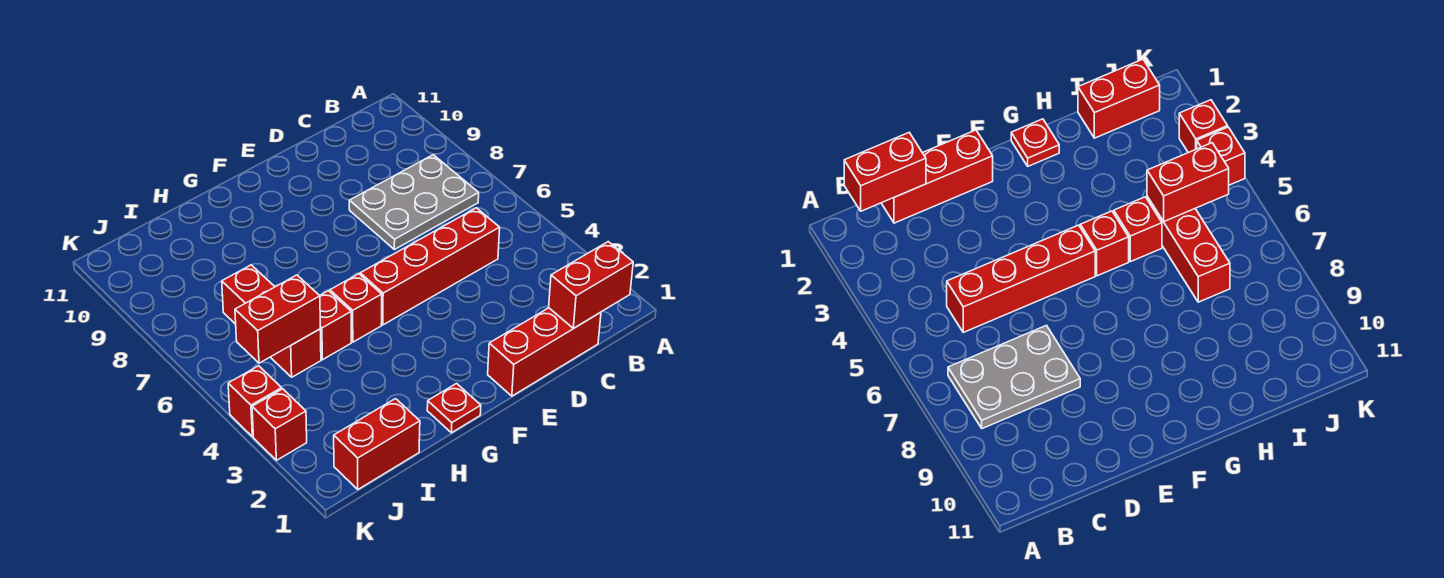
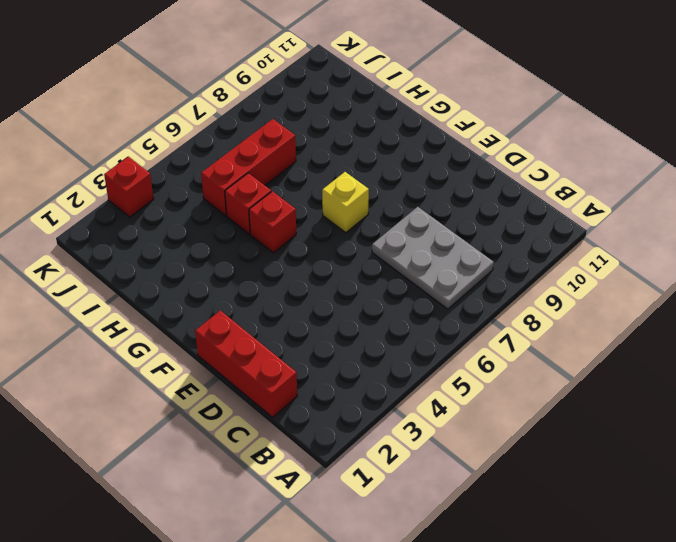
yellow 1x1 brick [322,172,369,233] -> none
none -> red 1x4 brick [360,208,500,325]
none -> red 1x1 plate [427,383,481,433]
none -> red 1x2 brick [334,399,420,489]

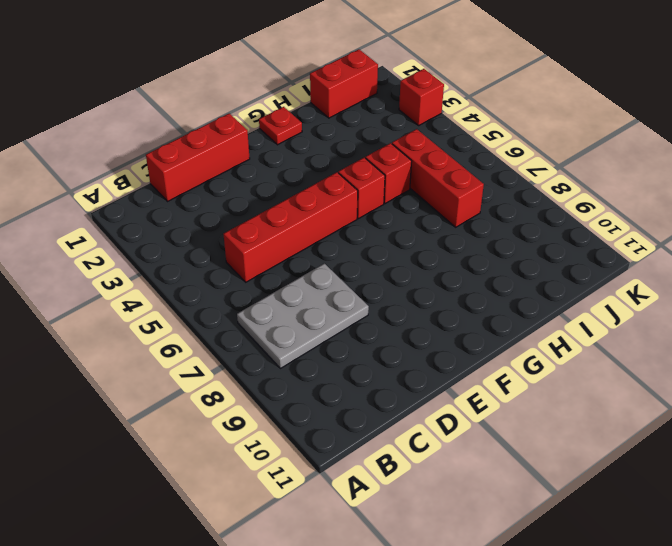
none -> red 1x1 brick [228,366,282,437]
none -> red 1x2 brick [549,242,633,328]
none -> red 1x2 brick [235,275,320,363]

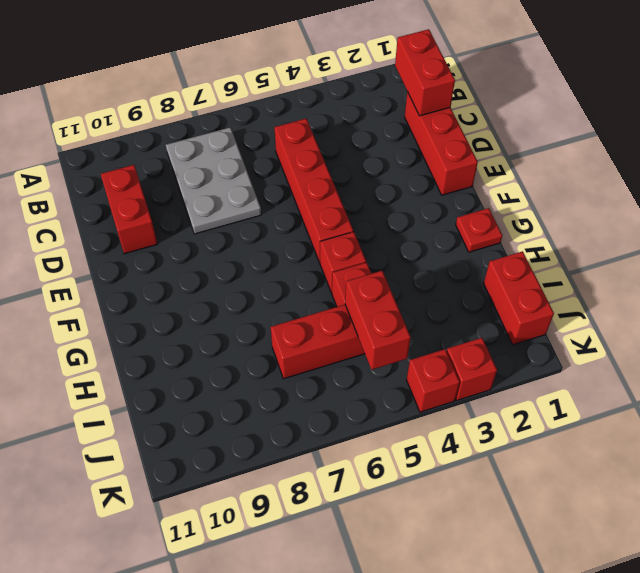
red 1x2 brick [101,165,157,254] -> none

